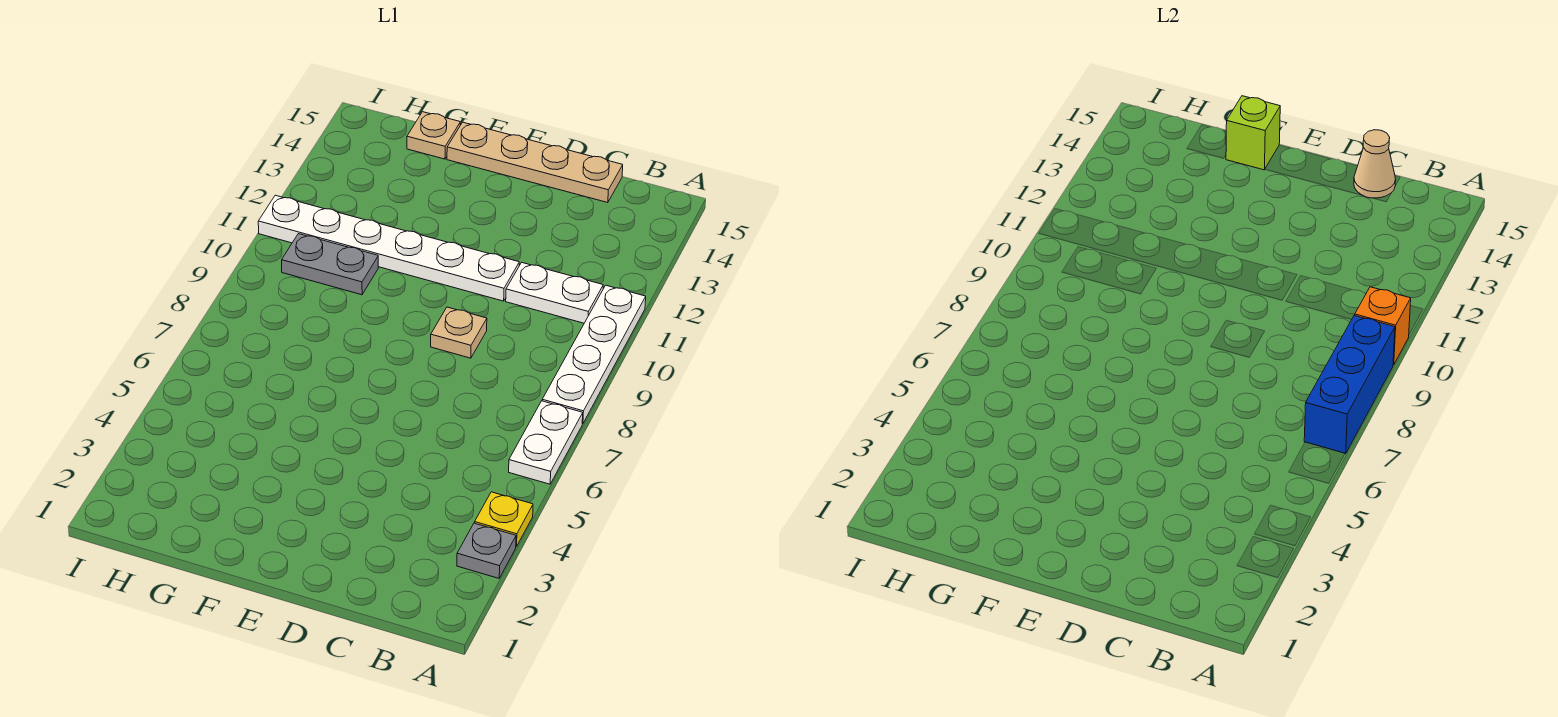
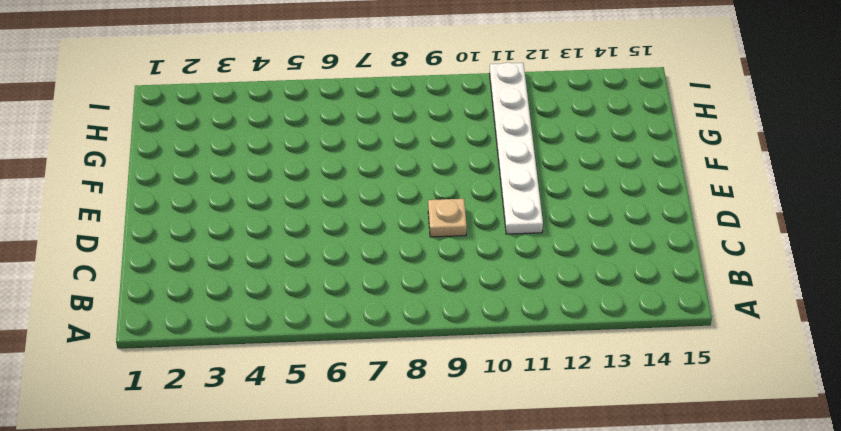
none -> grey 1x1 plate [457,523,516,578]
none -> yellow 1x1 plate [475,492,533,547]
none -> white 1x2 plate [509,401,583,484]

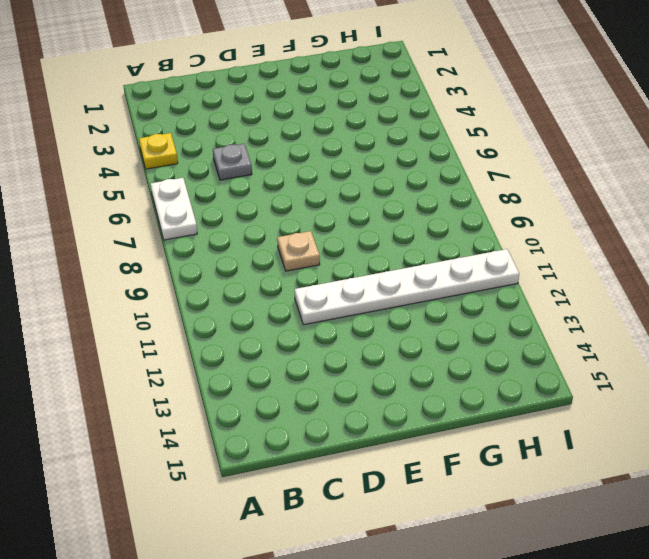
grey 1x1 plate [213,144,252,180] -> grey 1x1 plate moved to [457,523,516,578]
none -> white 1x4 plate [542,285,646,424]
none -> white 1x2 plate [506,263,603,323]
none -> tan 1x4 plate [447,122,623,203]

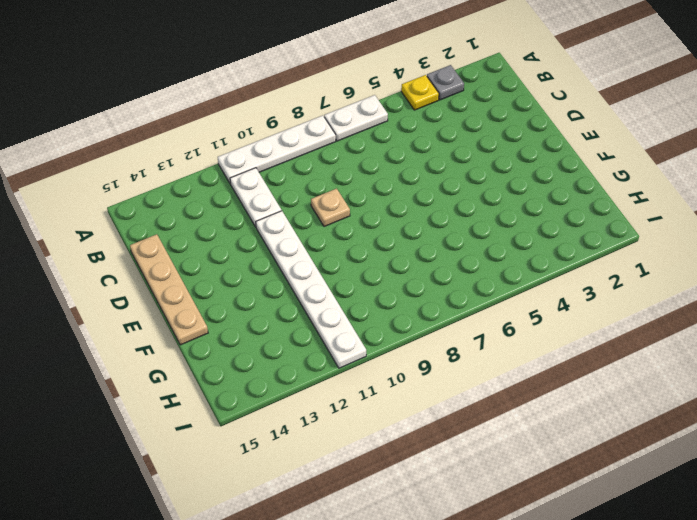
none -> grey 1x2 plate [282,234,378,295]
none -> tan 1x1 plate [407,112,460,159]
none -> blue 1x3 brick [1304,315,1395,454]

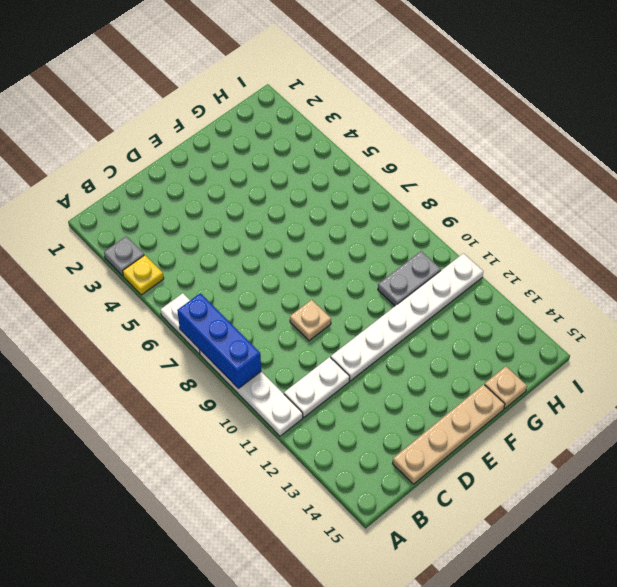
none -> orange 1x1 brick [1355,287,1411,365]
none -> tan 1x1 cone [1354,130,1396,198]
none -> lime 1x1 brick [1226,96,1280,170]

